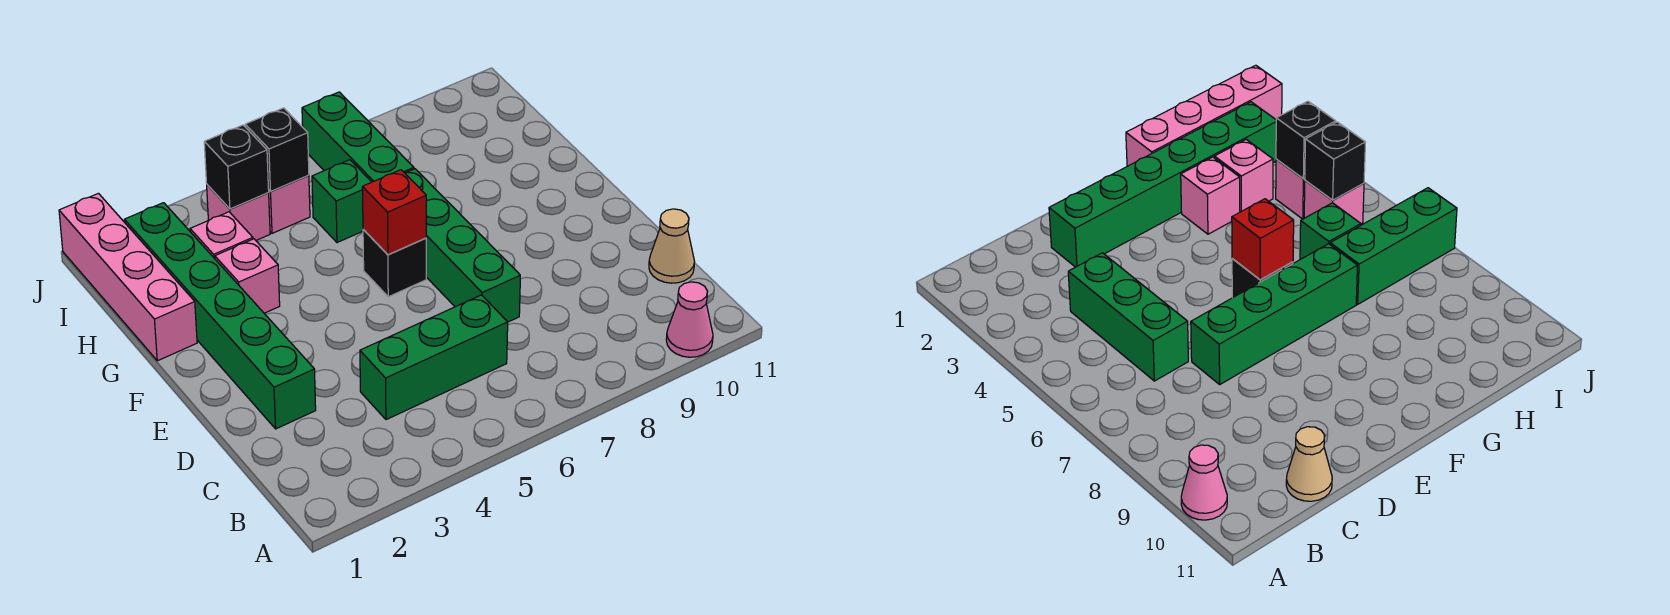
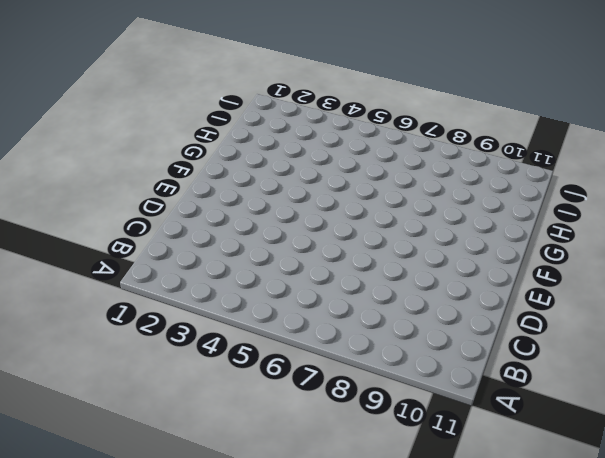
none -> pink 1x1 cone [666,282,713,357]
none -> green 1x3 brick [360,295,508,420]
none -> tan 1x1 cone [649,209,695,283]

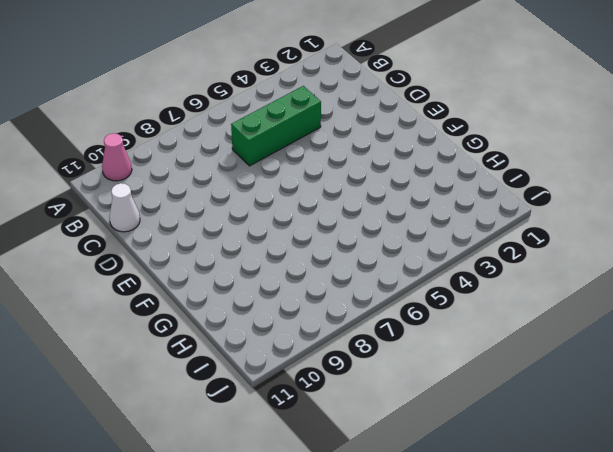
white 1x1 cone [109,183,140,232] -> tan 1x1 cone [649,209,695,283]
none -> green 1x6 brick [124,203,316,429]
none -> green 1x4 brick [405,169,520,322]
none -> black 1x1 brick [363,230,426,297]

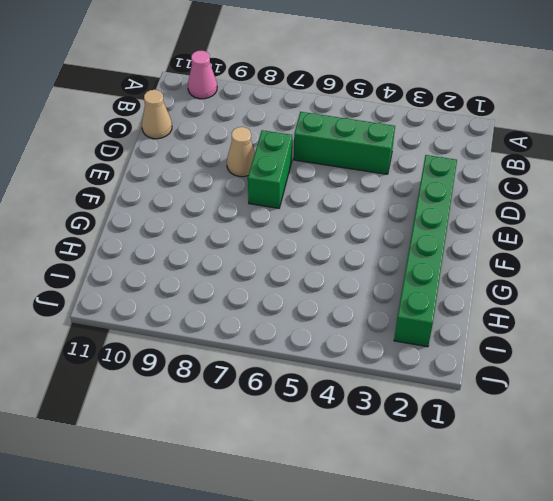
green 1x2 brick [248,130,292,208] -> green 1x4 brick [405,169,520,322]
tan 1x1 cone [227,127,255,177] -> none
none -> black 1x1 brick [363,230,426,297]
none -> pink 1x4 brick [59,193,197,361]
none -> pink 1x1 brick [215,239,280,313]

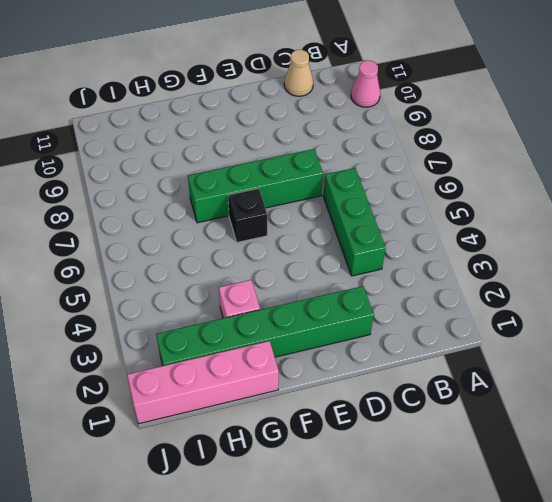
none -> pink 1x1 brick [190,212,253,259]
none -> green 1x1 brick [312,160,371,243]
none -> green 1x3 brick [302,92,414,182]

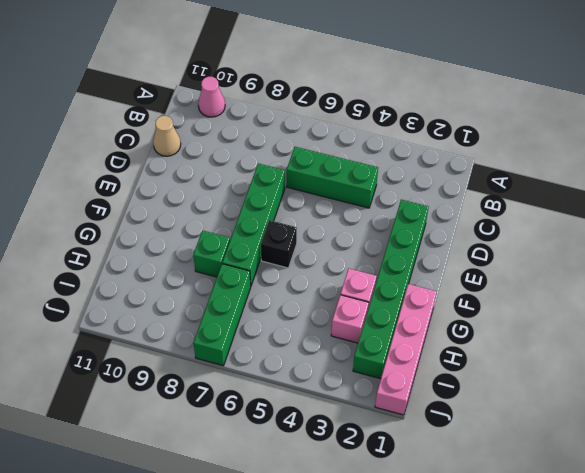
green 1x1 brick [193,230,230,277] -> green 1x1 brick moved to [312,160,371,243]
none -> pink 1x1 brick [207,185,270,240]
none -> pink 1x1 brick [268,175,310,233]
none -> red 1x1 brick [362,170,426,255]

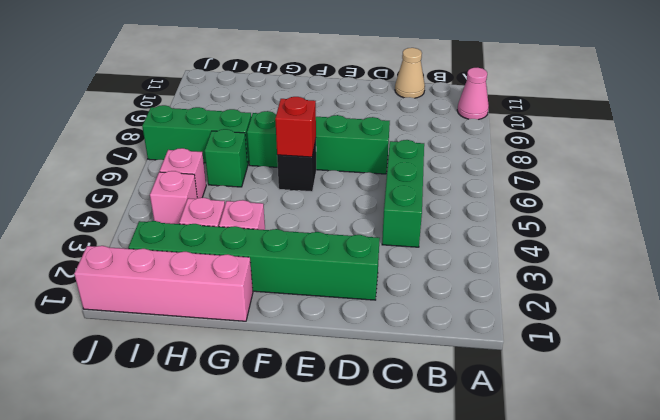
none -> black 1x1 brick [204,125,269,209]
none -> black 1x1 brick [245,108,309,191]

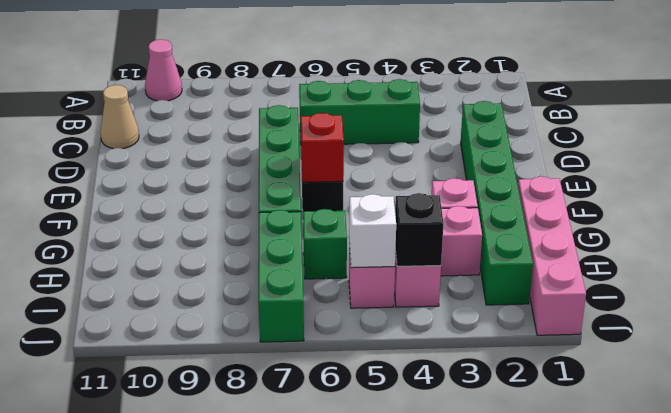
white 1x1 brick [349,194,396,268] -> black 1x1 brick [245,108,309,191]

